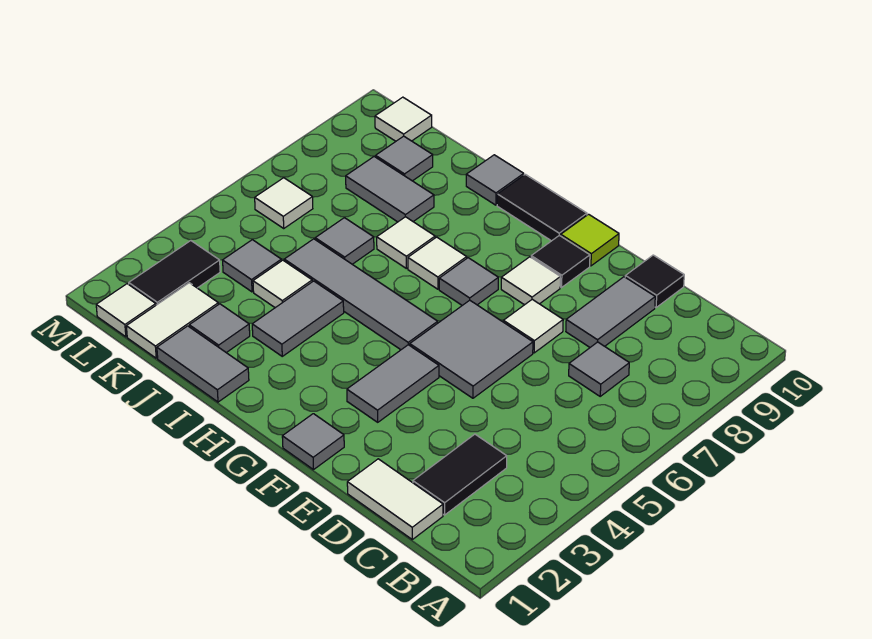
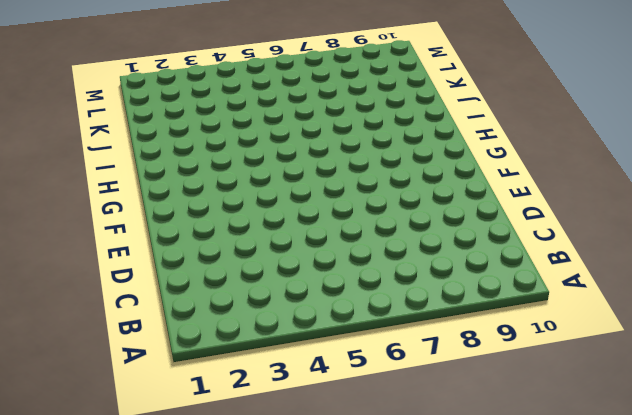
none -> white 1x2 tile [347,459,443,539]
none -> black 1x2 tile [413,434,507,515]
none -> grey 1x1 tile [569,342,629,396]
none -> grey 1x2 tile [566,277,655,347]

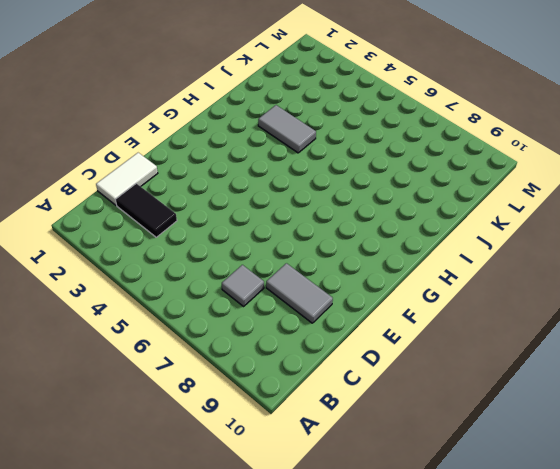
none -> black 1x1 tile [625,255,684,308]
none -> grey 2x2 tile [410,300,533,398]
none -> white 1x1 tile [503,299,563,353]
none -> grey 1x1 tile [282,414,344,470]

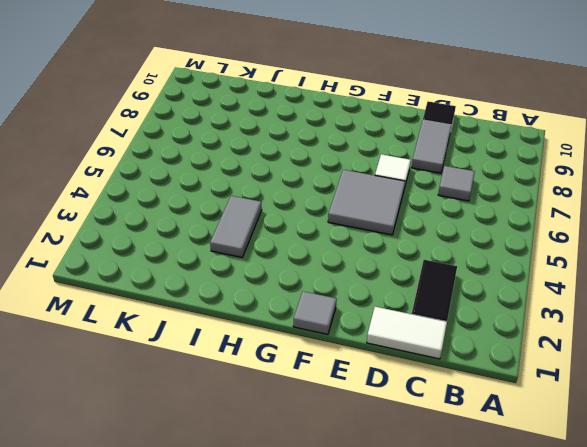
none -> grey 1x2 tile [347,345,439,422]
none -> white 1x1 tile [501,257,560,305]
none -> black 1x1 tile [531,235,590,288]
none -> lime 1x1 tile [561,214,619,266]

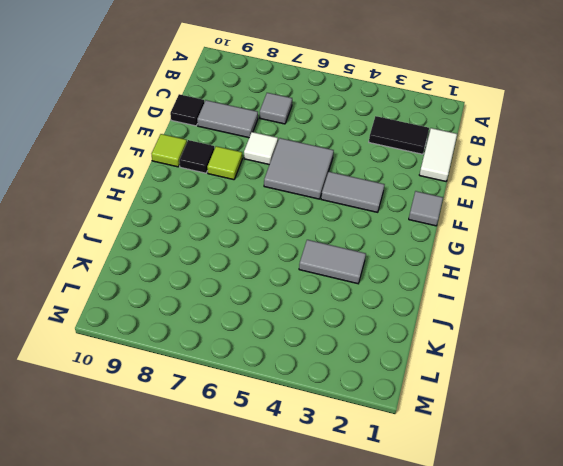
lime 1x1 tile [207,146,242,180] -> white 1x1 tile [501,257,560,305]
none -> grey 1x4 tile [284,239,438,350]
none -> grey 1x1 tile [439,258,498,305]
none -> black 1x2 tile [497,174,587,241]
none -> white 1x1 tile [408,237,467,289]

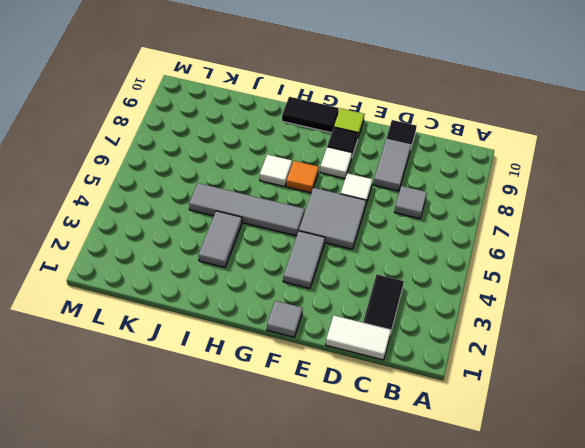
orange 1x1 tile [286,161,319,193] -> grey 1x1 tile [439,258,498,305]
none -> grey 1x2 tile [157,326,249,402]
none -> white 1x1 tile [377,217,435,268]
none -> grey 1x1 tile [466,155,524,205]
none -> grey 1x1 tile [189,304,250,353]

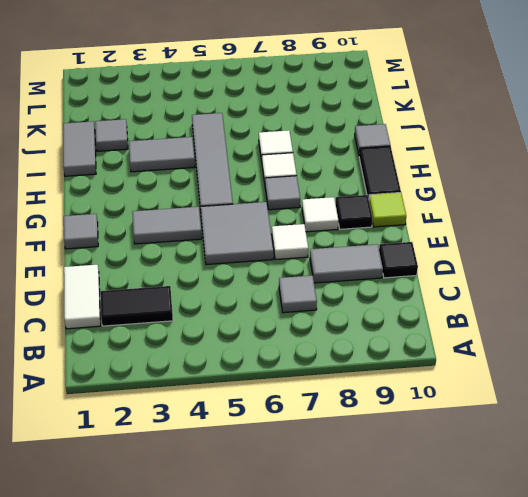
none -> white 1x1 tile [253,260,312,308]
none -> grey 1x1 tile [315,218,374,264]
none -> grey 1x2 tile [346,157,434,222]
none -> white 1x2 tile [126,283,218,358]

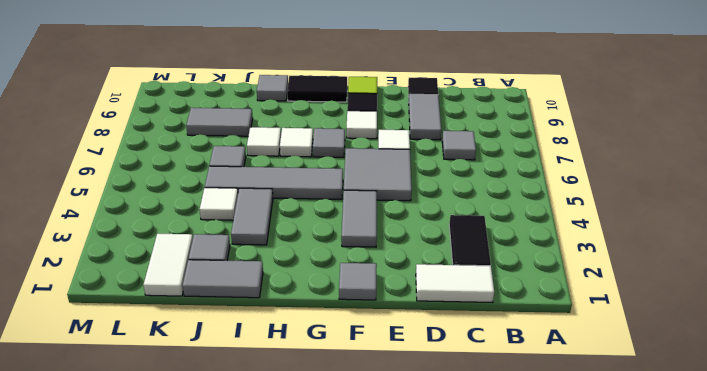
none -> grey 1x1 tile [223,240,281,292]
none -> grey 1x1 tile [376,136,433,181]
none -> white 1x1 tile [96,284,156,337]
none -> black 1x2 tile [129,241,220,305]

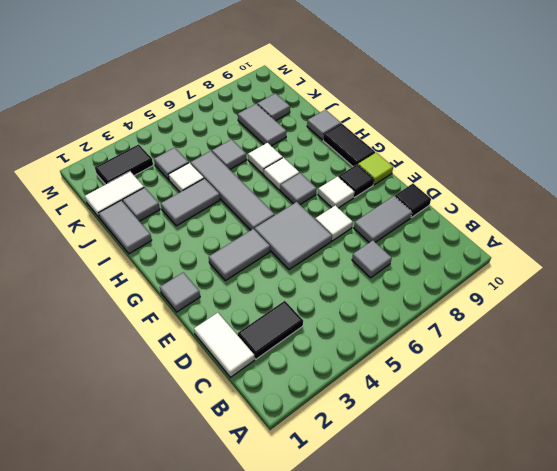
none -> white 1x1 tile [96,284,156,337]
none -> white 1x1 tile [255,178,313,228]
none -> white 1x1 tile [375,97,432,141]

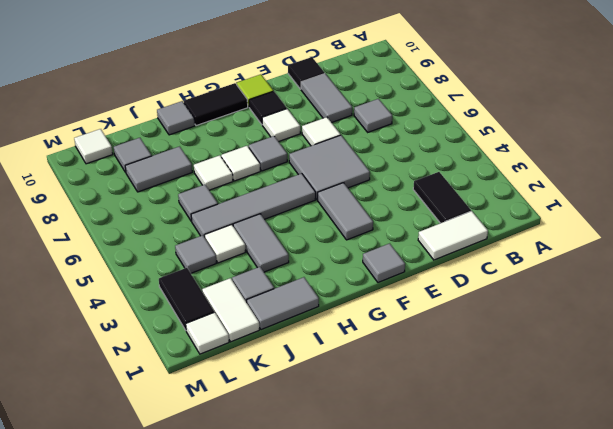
none -> white 1x1 tile [255,178,313,228]

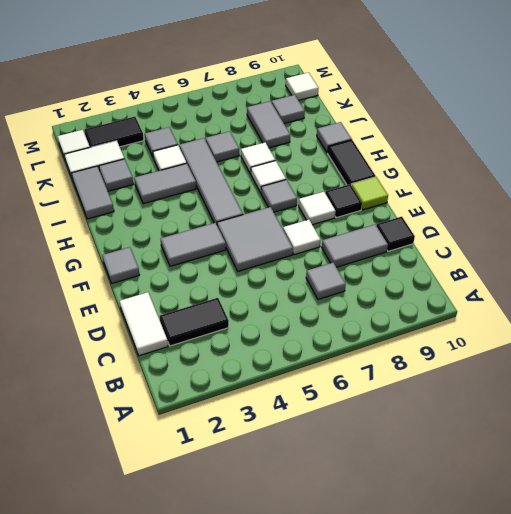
none -> white 1x1 tile [255,178,313,228]

